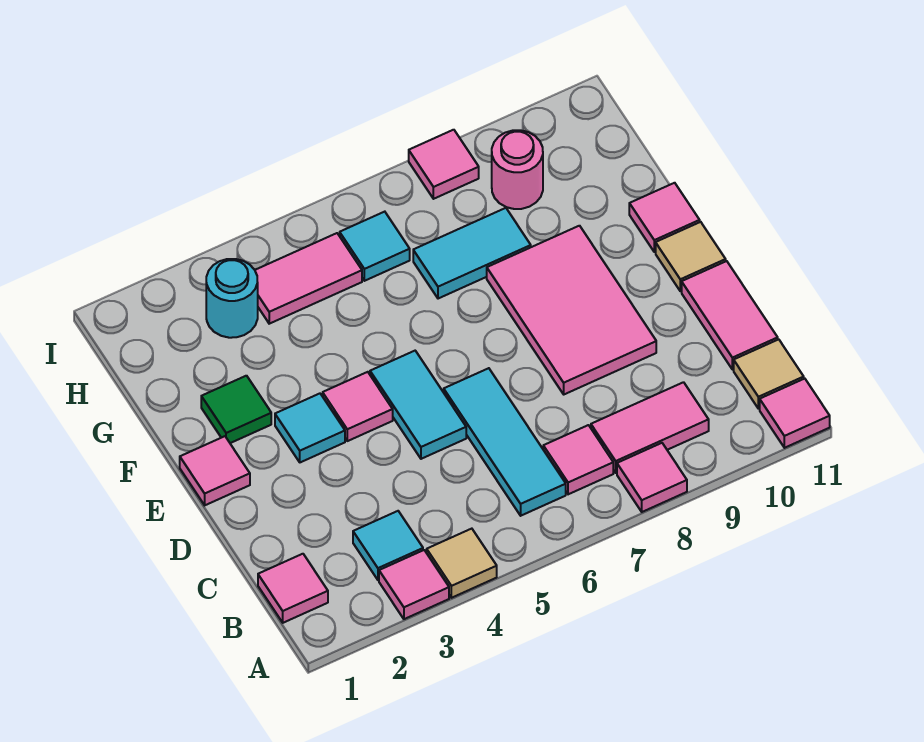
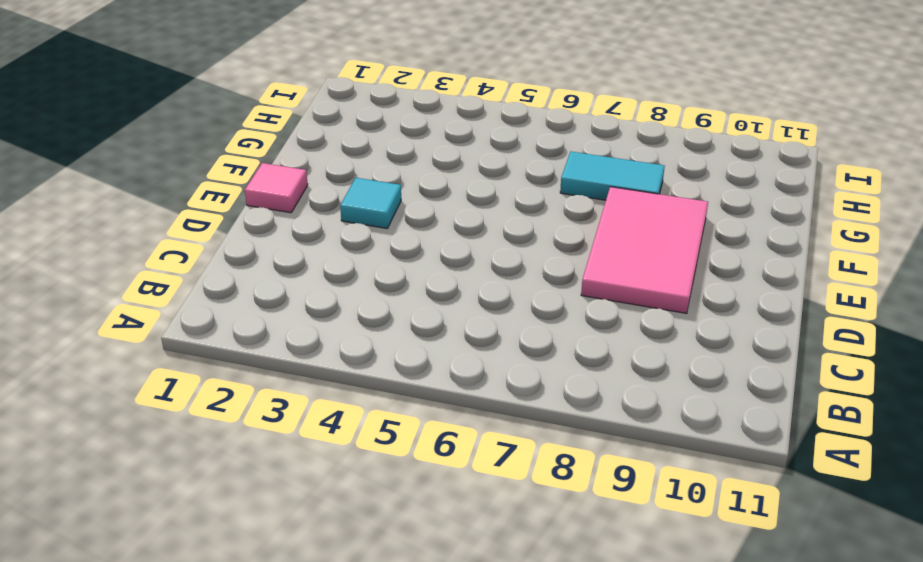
none -> pink 1x1 tile [379,550,449,619]
none -> tan 1x1 tile [427,529,497,598]
none -> pink 1x1 tile [617,443,687,512]

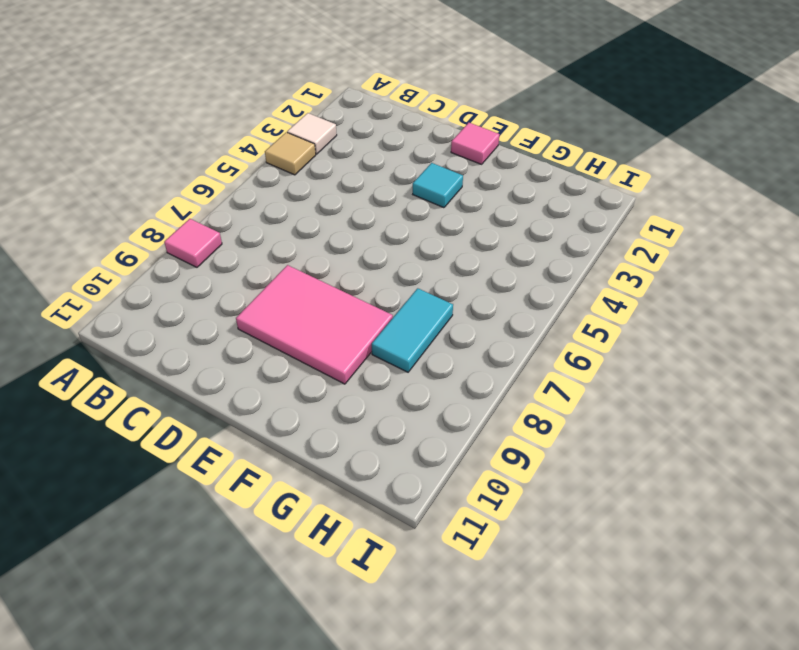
white 1x1 tile [287,113,337,154] -> pink 1x1 tile [379,550,449,619]
none -> pink 1x1 tile [760,379,830,448]
none -> pink 1x1 tile [258,554,328,623]
none -> cyan 1x1 tile [353,511,423,580]

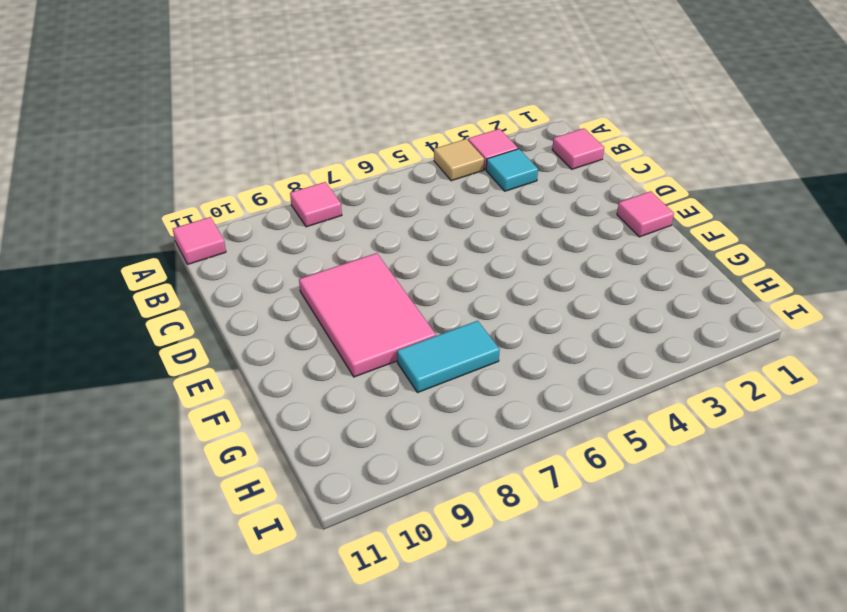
none -> cyan 1x3 tile [444,368,566,516]
none -> pink 1x1 tile [543,425,613,494]
none -> pink 1x2 tile [591,382,709,473]

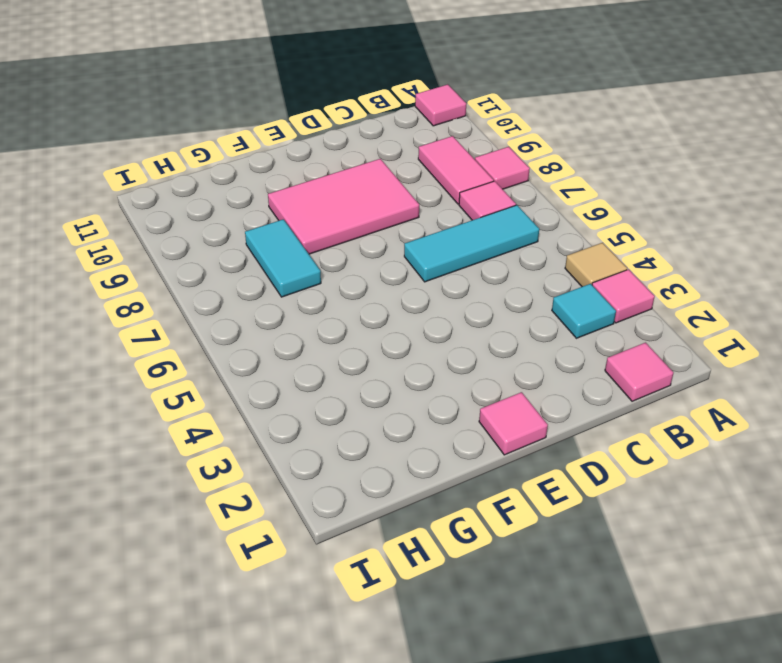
none -> tan 1x1 tile [734,339,804,409]
none -> pink 1x2 tile [682,261,778,370]
none -> cyan 1x2 tile [370,351,466,459]

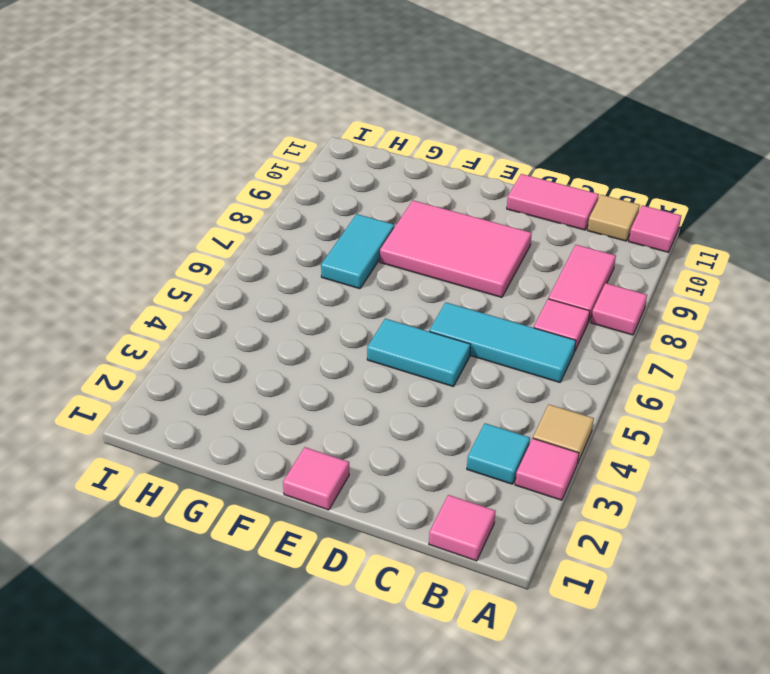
none -> cyan 1x1 tile [275,394,345,462]
none -> pink 1x1 tile [323,372,393,441]
none -> tan 1x1 tile [656,222,726,291]

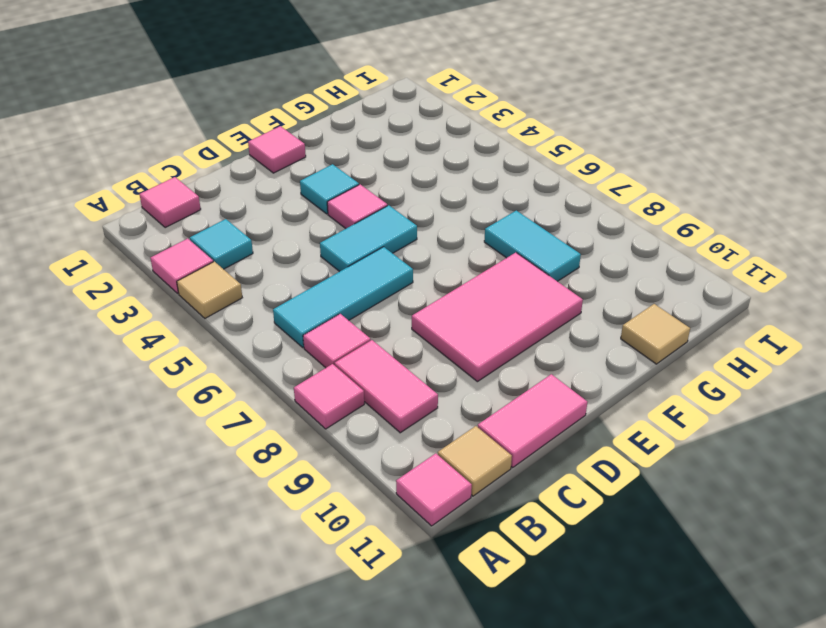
tan 1x1 tile [621,304,690,364] -> tan 1x1 tile moved to [656,222,726,291]
none -> green 1x1 tile [201,376,271,443]
none -> pink 1x1 tile [629,183,700,252]
none -> cyan 1x1 round brick [206,259,258,338]

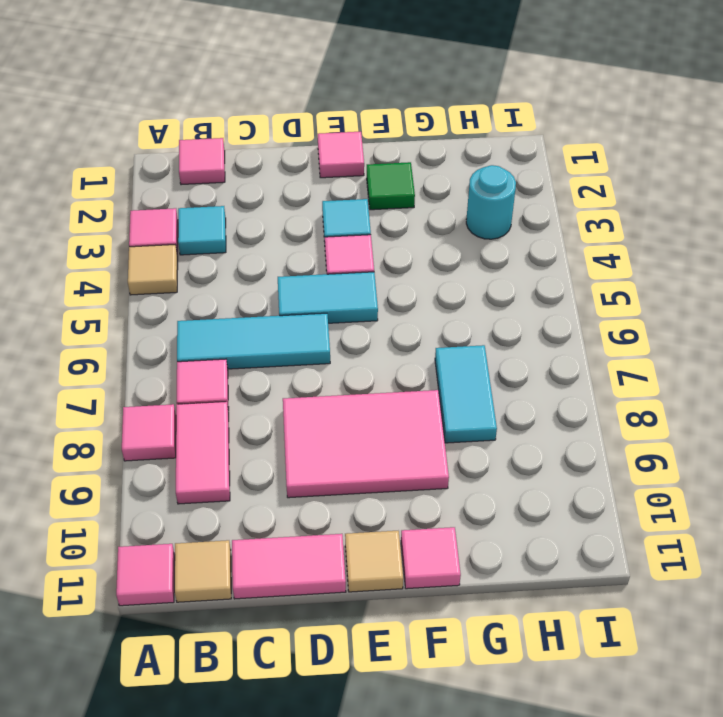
none -> pink 1x2 tile [255,233,362,324]
none -> cyan 1x1 tile [340,212,410,281]
none -> pink 1x1 round brick [492,130,543,209]

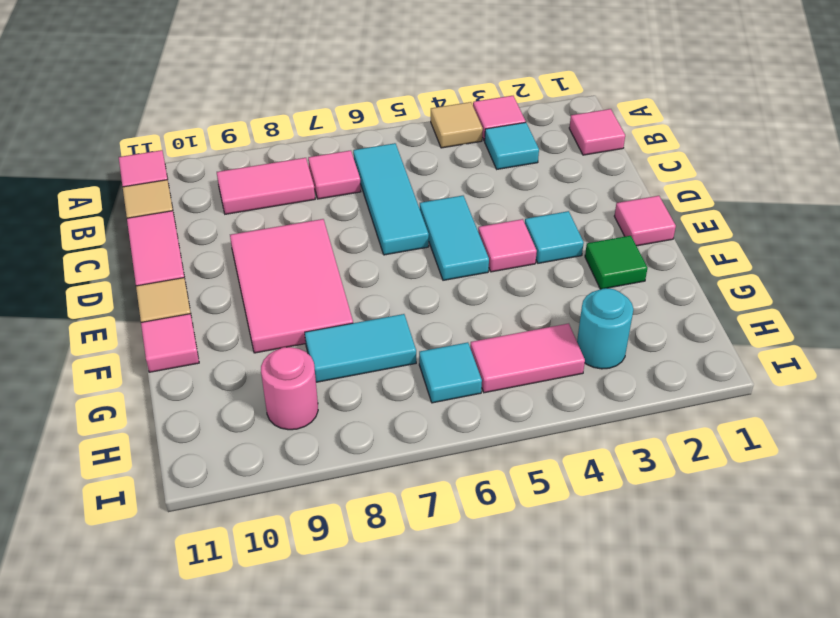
none -> pink 1x1 tile [617,443,687,512]
none -> pink 1x1 tile [409,130,479,199]

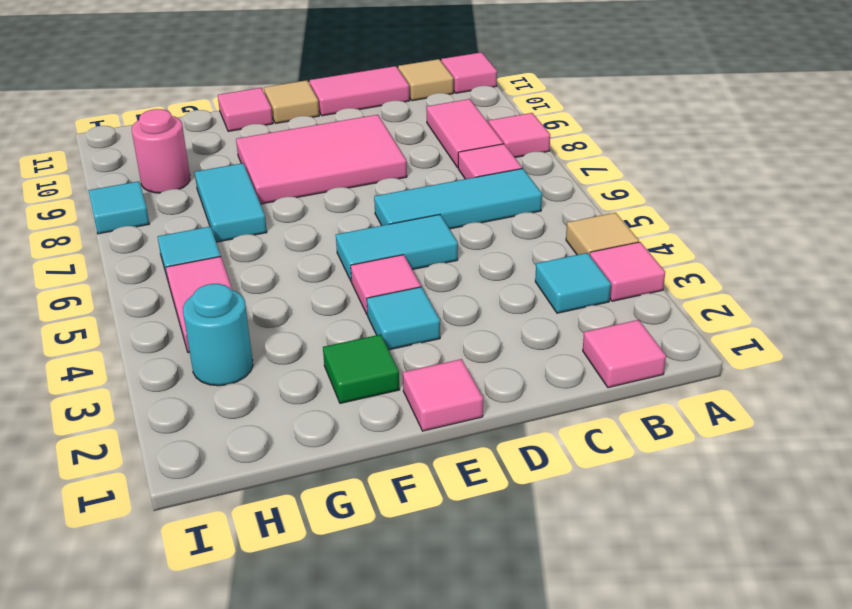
cyan 1x1 tile [88,181,149,234] -> pink 1x1 tile [409,130,479,199]

